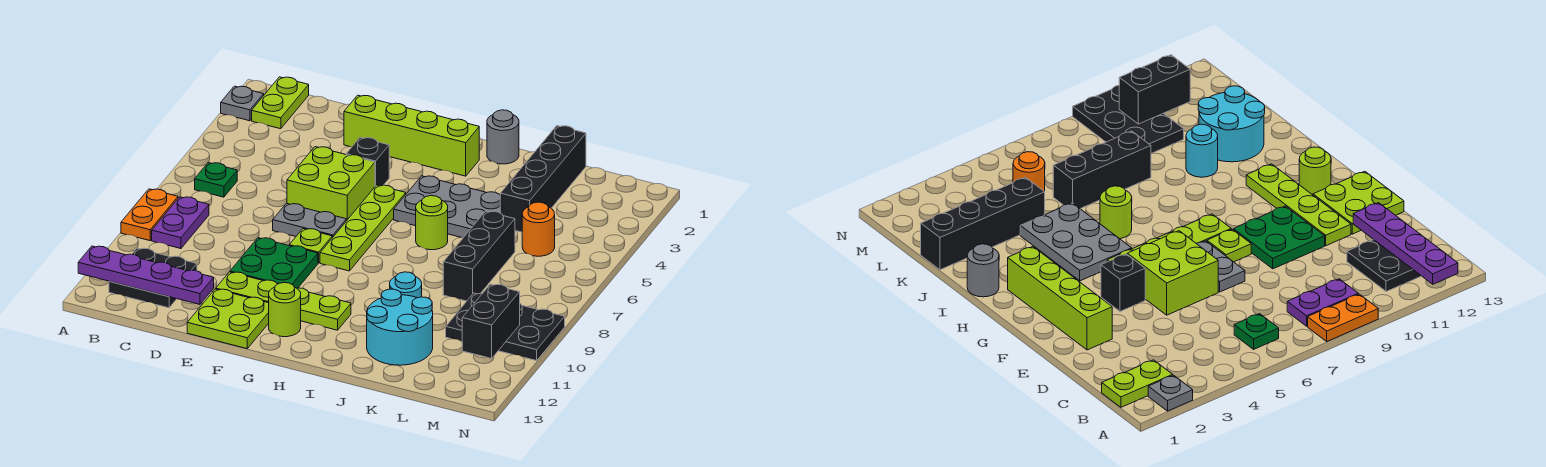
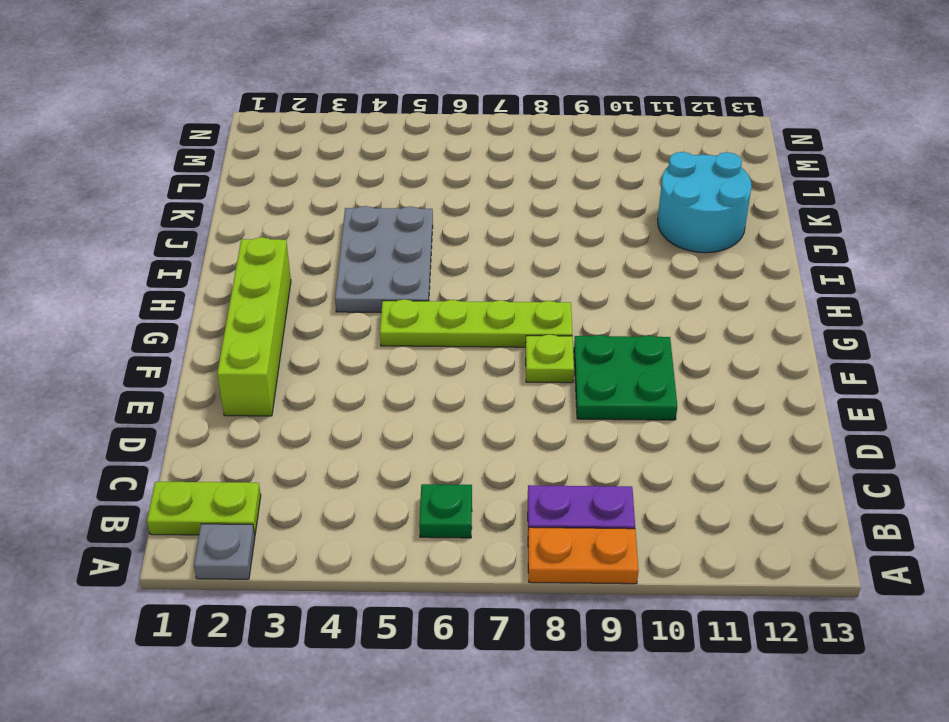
none -> black 2x2 plate [109,248,197,308]
none -> lime 2x2 brick [287,147,375,221]
none -> grey 1x2 plate [273,204,346,238]

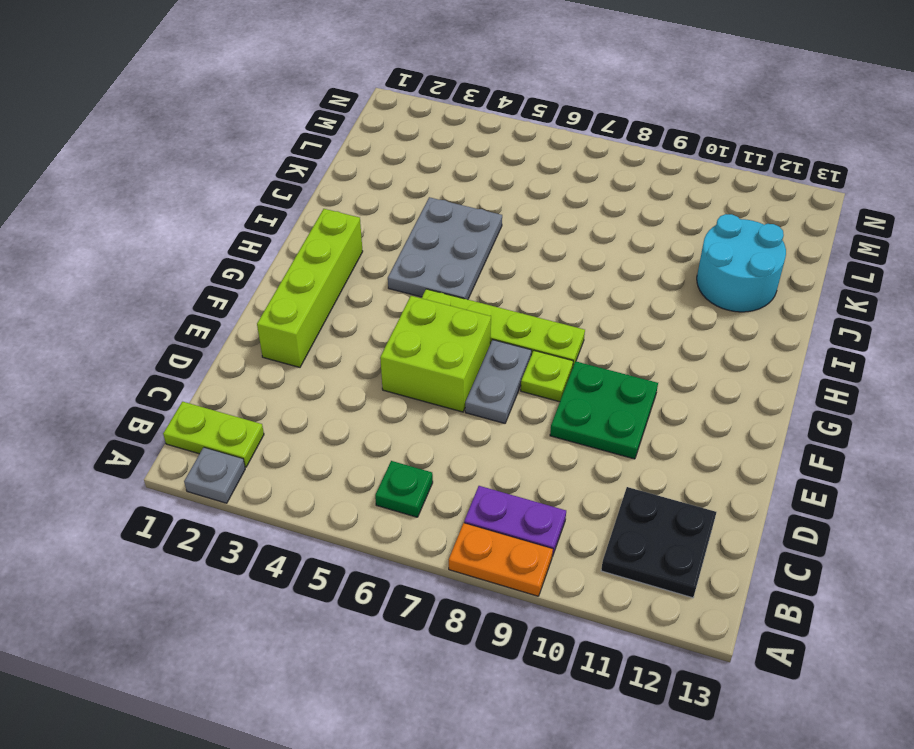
none -> lime 1x4 plate [216,272,351,330]
none -> lime 2x2 plate [187,289,269,349]
none -> black 1x1 brick [346,137,389,186]

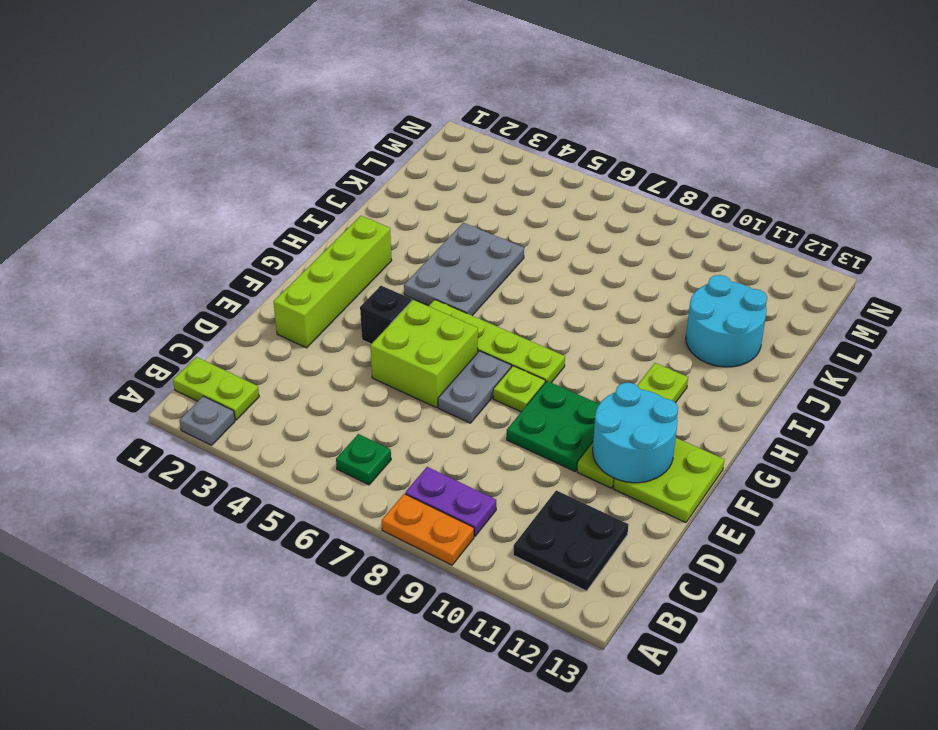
cyan 2x2 round brick [593,383,678,483] -> none
none -> lime 1x1 round brick [269,283,301,337]
none -> grey 1x1 round brick [487,110,519,164]
none -> lime 1x1 round brick [416,196,448,250]

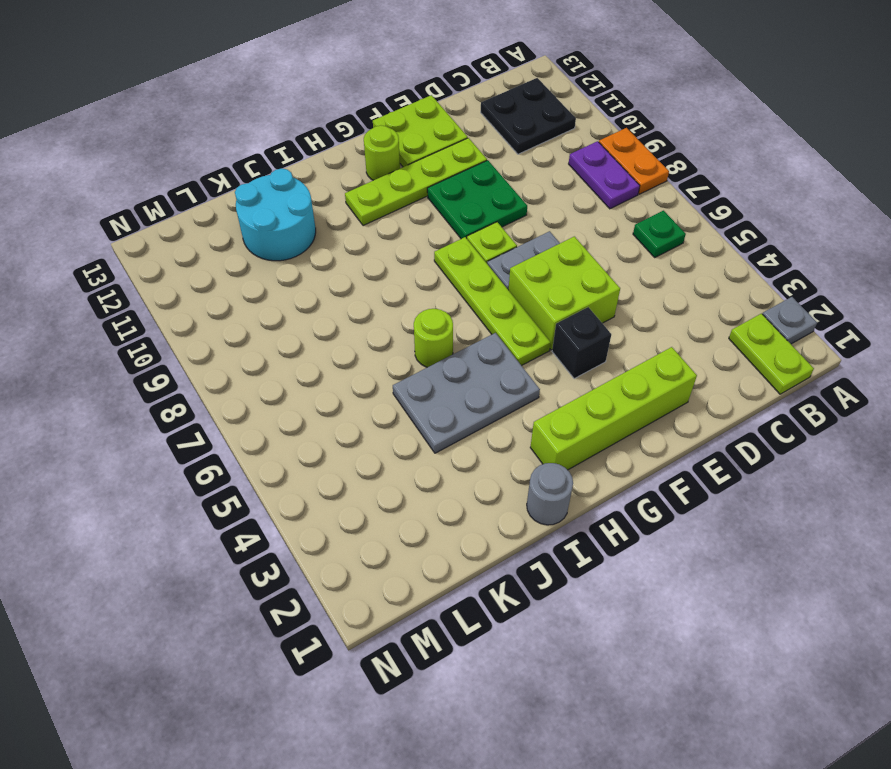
none -> cyan 1x1 round brick [390,272,422,298]
none -> black 1x4 brick [500,126,586,232]
none -> black 1x3 brick [443,211,515,301]

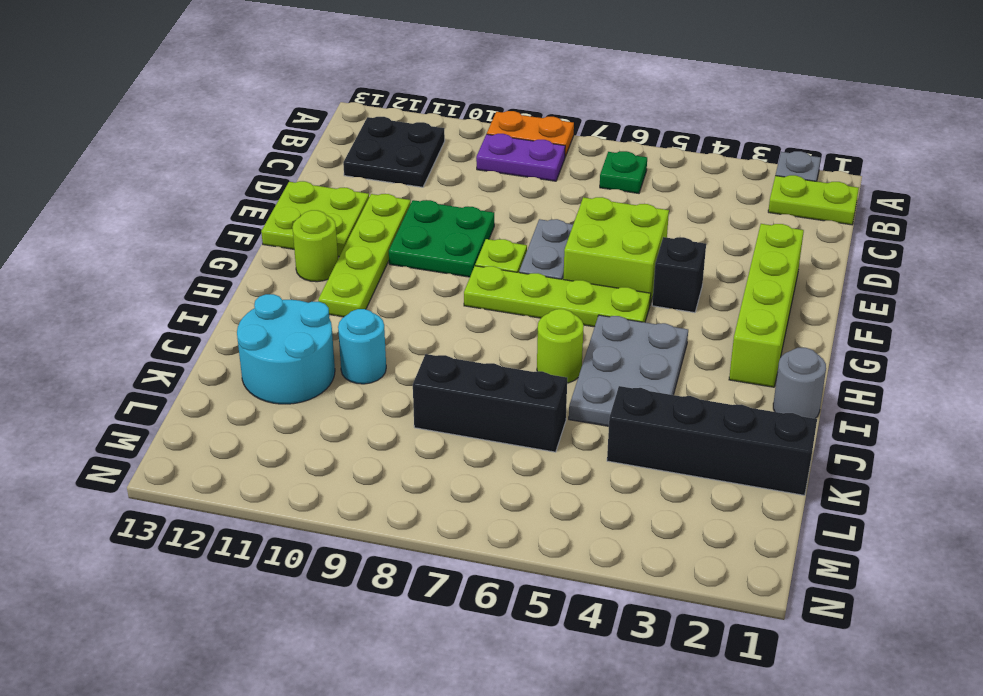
none -> orange 1x1 round brick [522,202,555,256]
none -> black 2x3 plate [446,293,565,361]
none -> purple 1x4 plate [78,246,214,304]

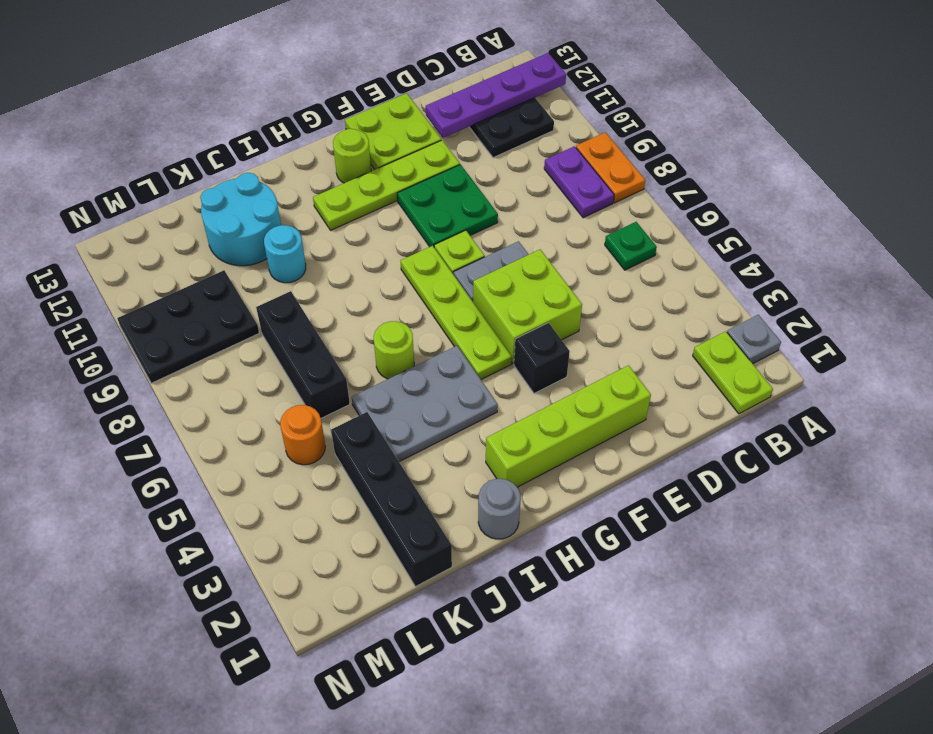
none -> black 1x2 brick [462,284,520,359]

